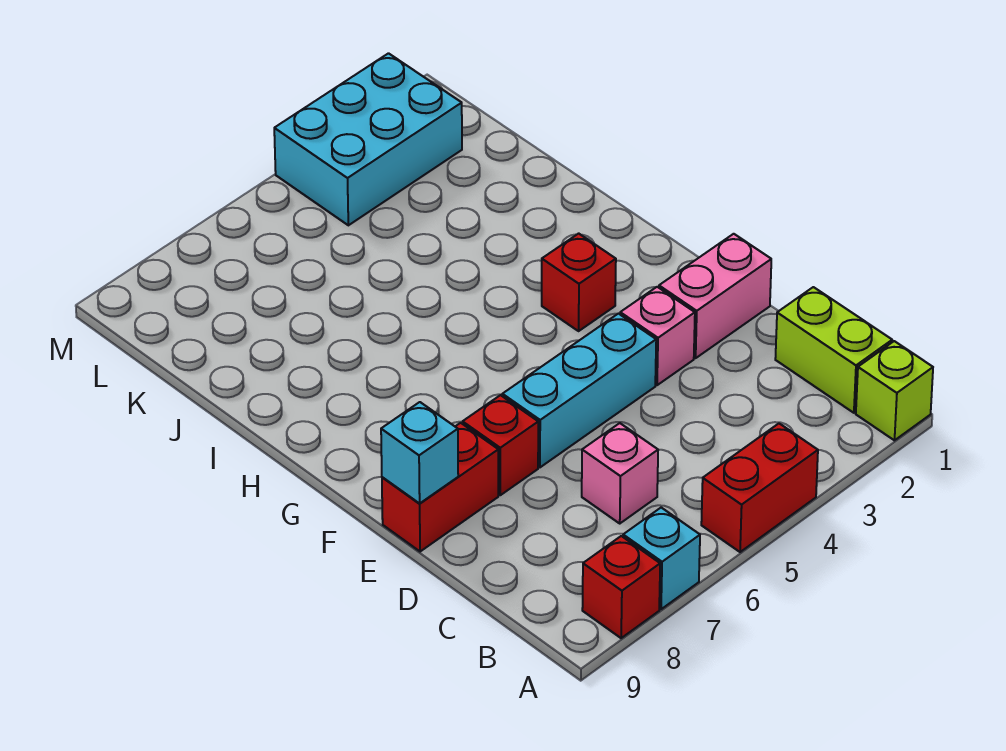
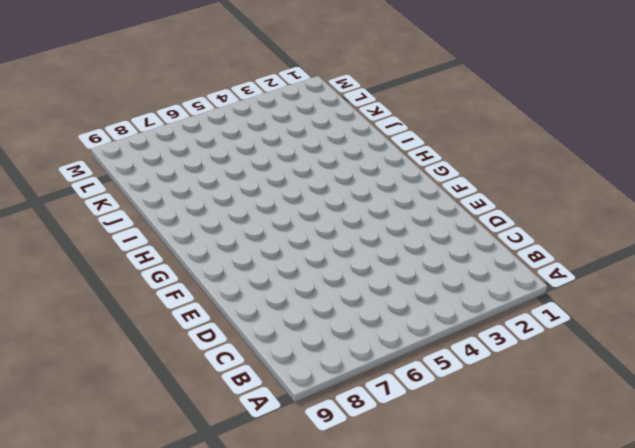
none -> lime 1x1 brick [856,341,933,440]
none -> red 1x2 brick [701,424,818,552]
none -> cyan 1x1 brick [623,508,700,609]

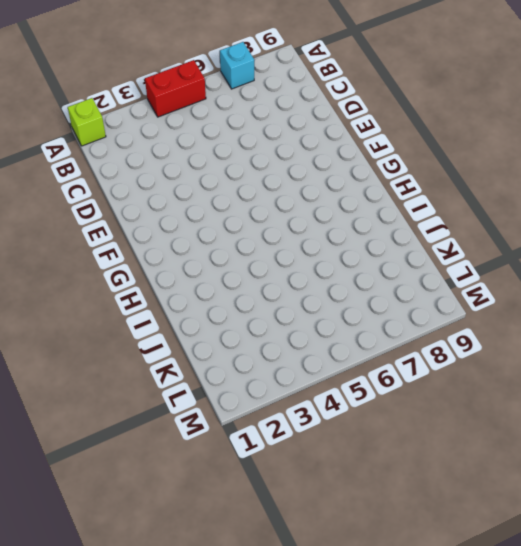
none -> red 1x1 brick [582,536,660,638]
none -> lime 1x2 brick [775,287,892,413]
none -> pink 1x1 brick [582,423,658,523]

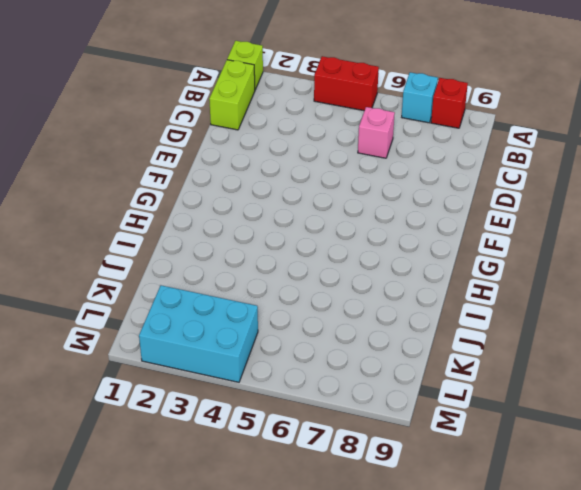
none -> pink 1x2 brick [659,234,771,358]
none -> pink 1x1 brick [620,287,695,385]
none -> cyan 1x3 brick [502,314,656,467]

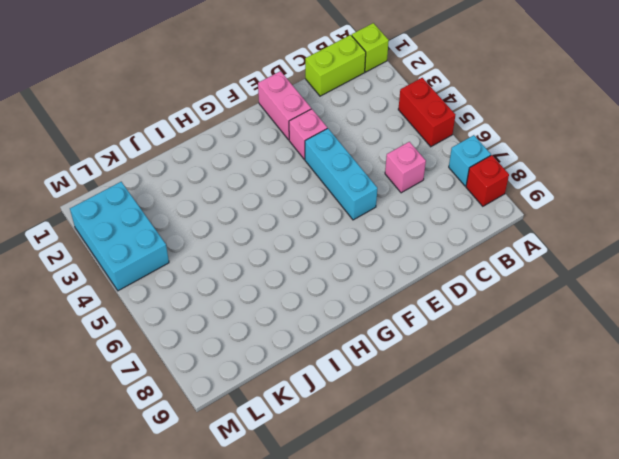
none -> red 1x1 brick [463,395,538,495]
none -> red 1x2 brick [382,423,498,552]
none -> red 1x1 brick [542,233,616,331]

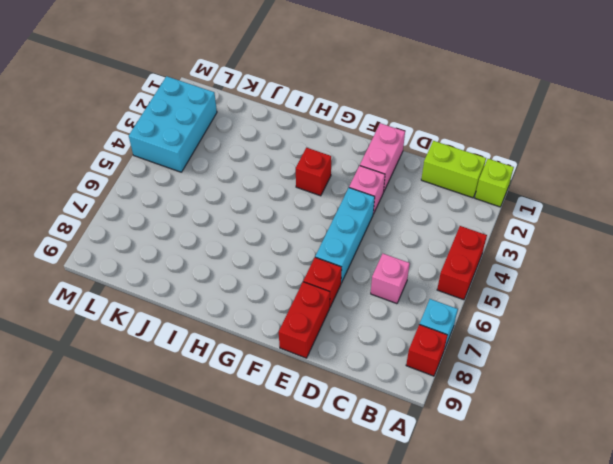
none -> cyan 1x1 brick [381,402,458,503]

